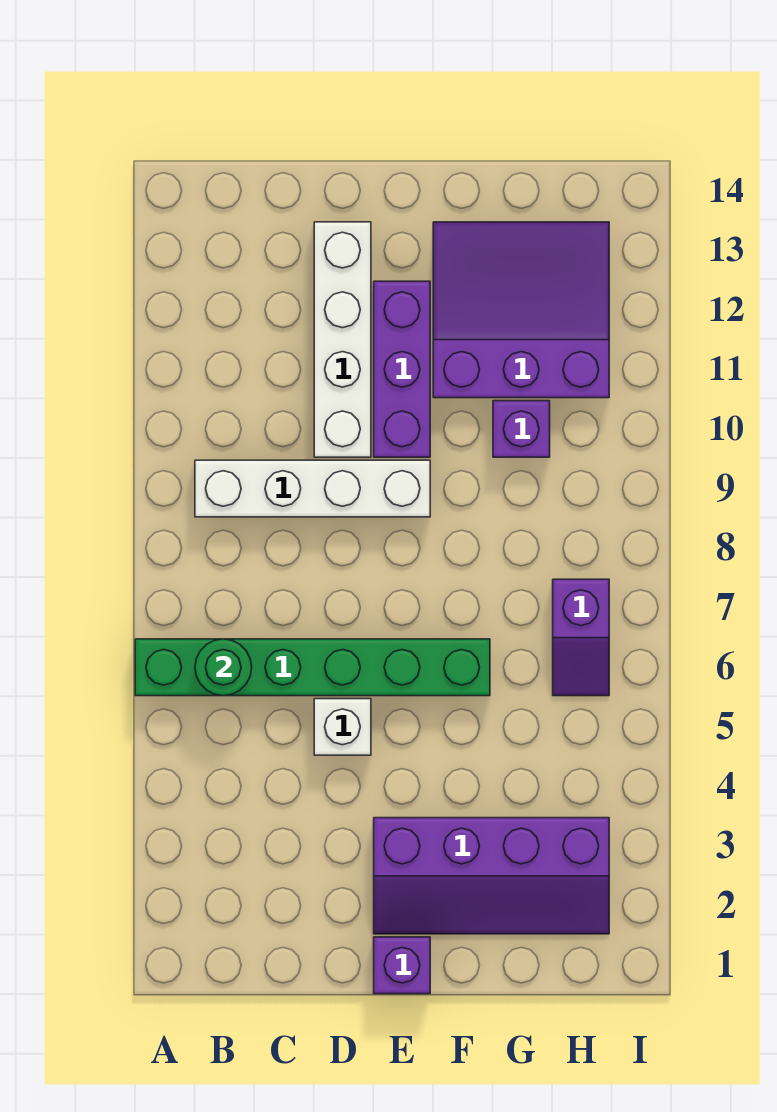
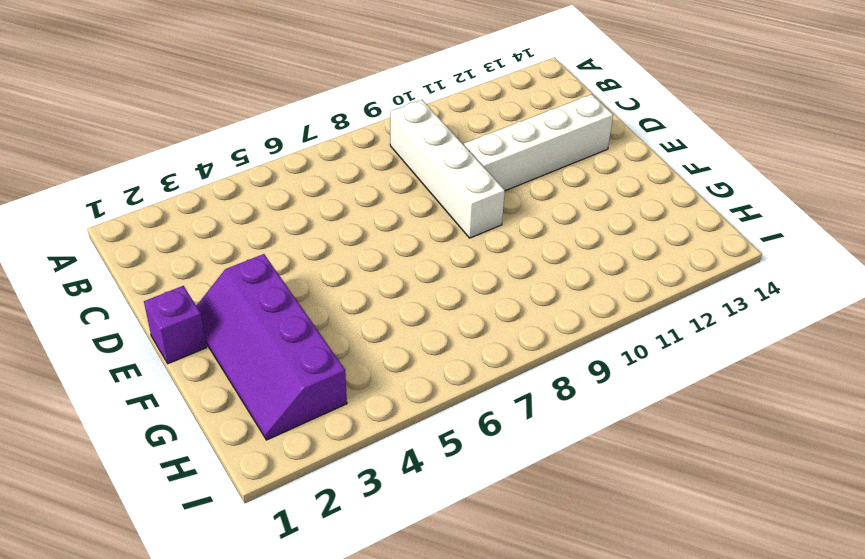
none -> green 1x6 brick [135,639,490,696]
none -> white 1x1 brick [314,699,371,755]

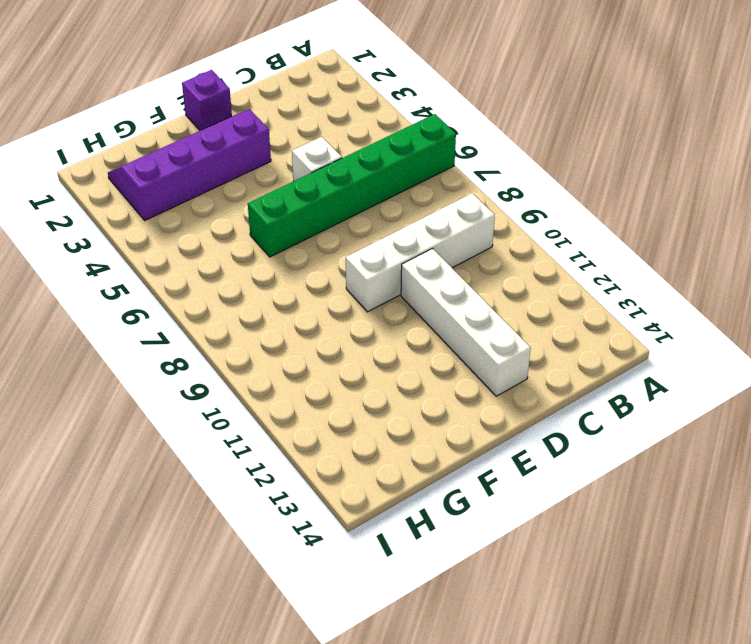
none -> purple 1x3 brick [374,281,430,457]
none -> purple 3x3 slope [433,222,609,398]

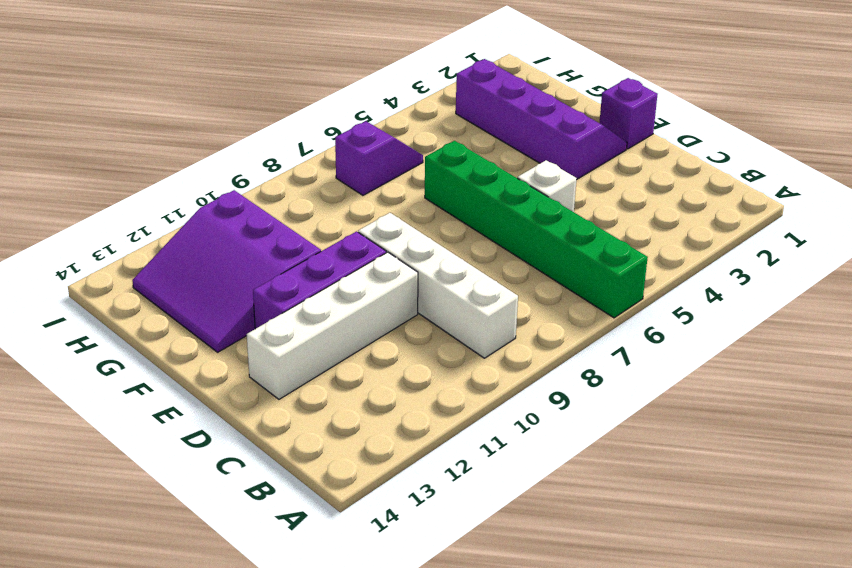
none -> purple 1x1 brick [493,401,550,457]
none -> green 1x1 round brick [195,639,252,696]

